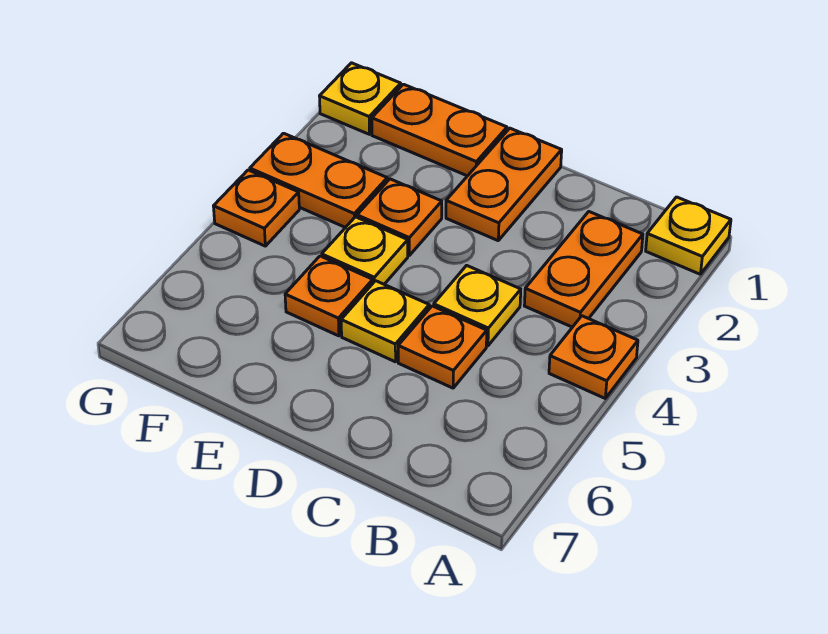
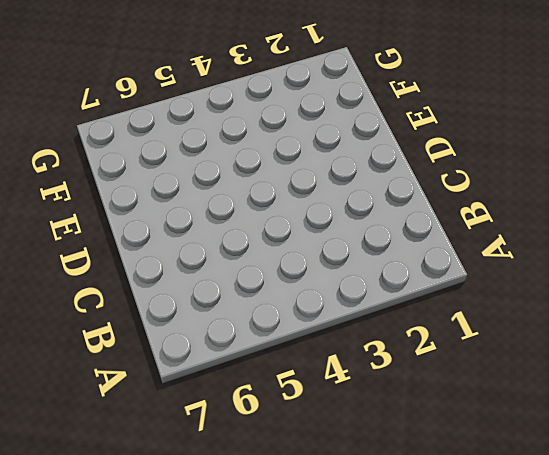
none -> yellow 1x1 plate [646,197,731,274]
none -> orange 1x1 plate [549,316,638,398]
none -> orange 1x2 plate [524,212,643,327]

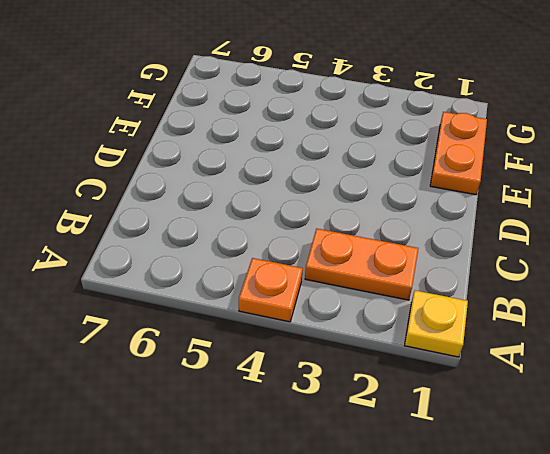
none -> yellow 1x1 plate [434,265,521,346]
none -> orange 1x1 plate [398,306,487,388]
none -> orange 1x2 plate [446,128,562,241]

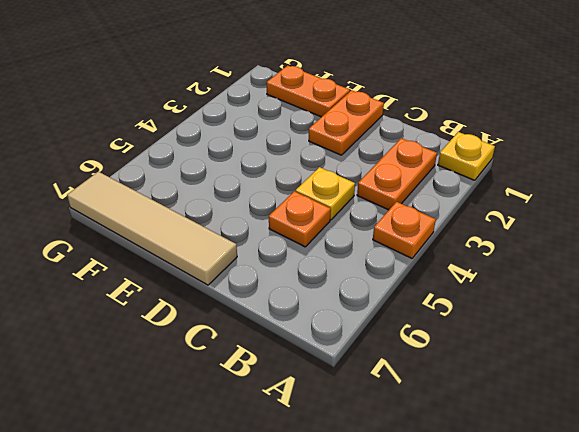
tan 1x4 tile [67,172,237,285] -> none
none -> yellow 1x1 plate [341,281,429,362]
none -> orange 1x1 plate [357,179,442,255]
none -> yellow 1x1 plate [322,217,408,284]

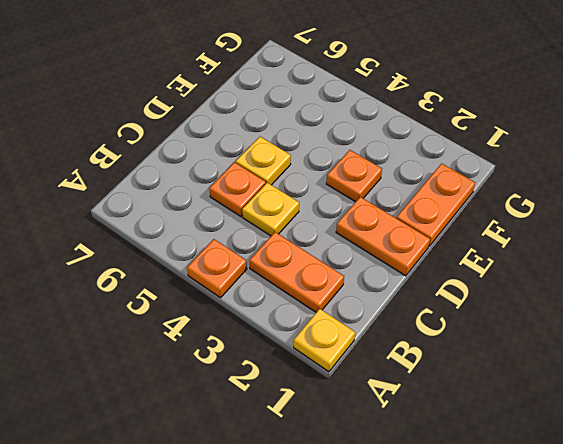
none -> yellow 1x1 plate [322,217,408,284]
none -> orange 1x1 plate [285,256,373,336]
none -> orange 1x2 plate [250,133,387,228]

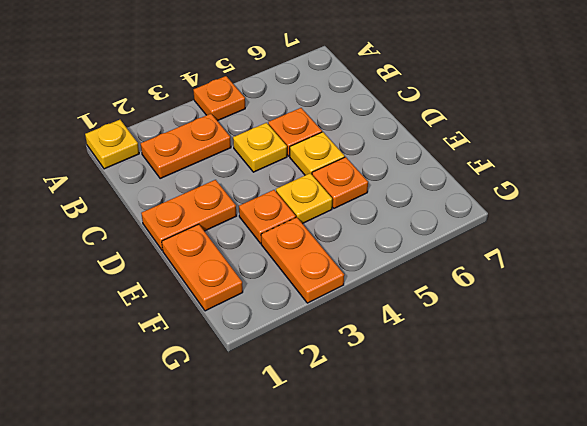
none -> yellow 1x1 plate [320,63,401,134]
none -> orange 1x1 plate [213,170,299,246]

